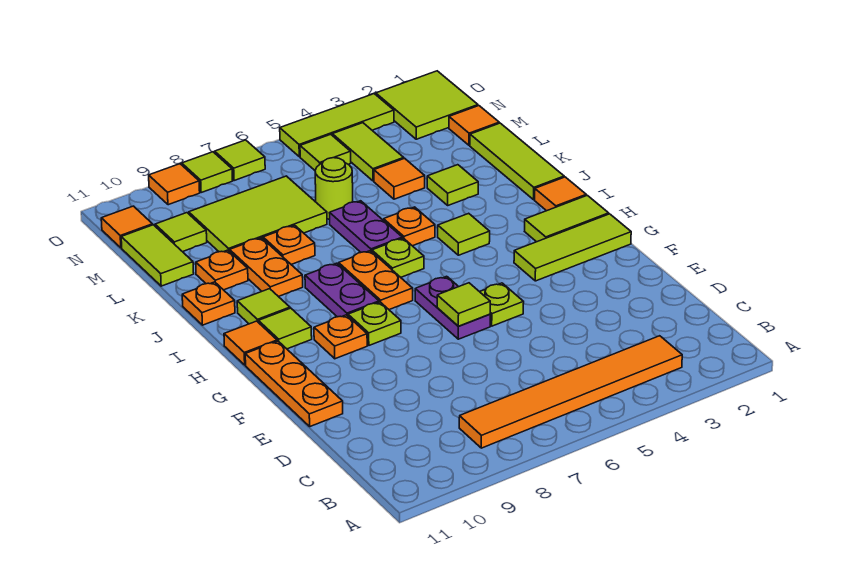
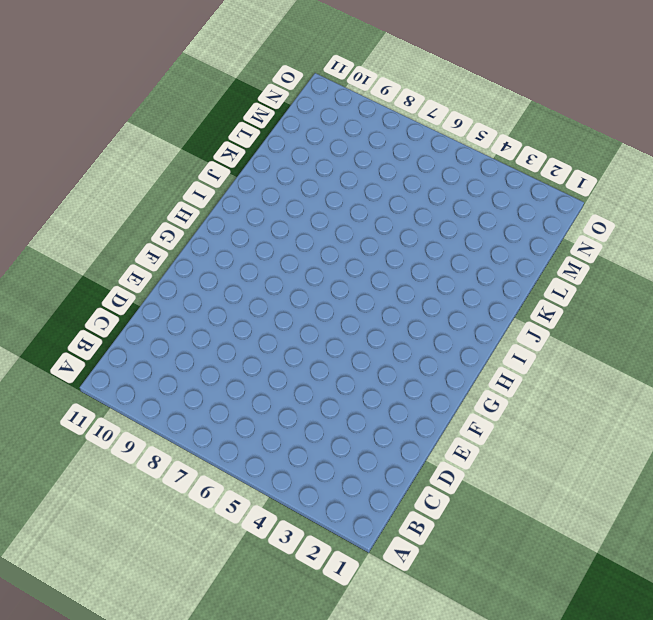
none -> orange 1x6 tile [459,336,682,448]
none -> orange 1x3 plate [245,341,343,426]
none -> lime 1x1 plate [480,283,524,326]
none -> purple 1x2 plate [415,276,490,339]

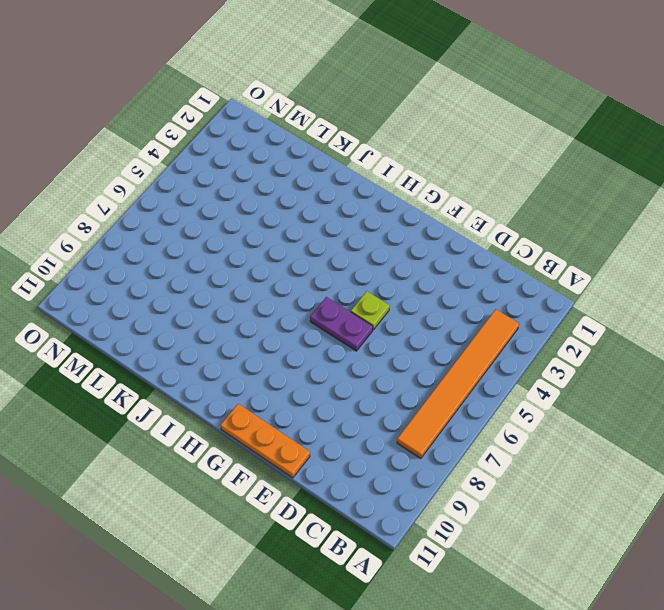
none -> lime 1x3 tile [514,214,631,281]
none -> lime 1x1 plate [348,302,401,345]
none -> orange 1x1 plate [314,315,367,359]
none -> lime 1x2 tile [525,195,609,242]

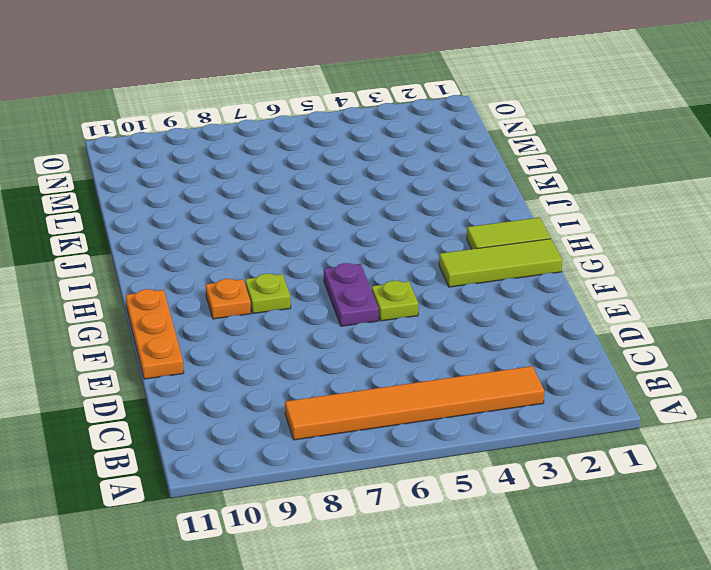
none -> orange 1x2 plate [339,251,413,310]
none -> purple 1x2 plate [305,263,379,317]
none -> lime 1x1 tile [258,308,312,349]
none -> orange 1x1 tile [224,321,277,365]

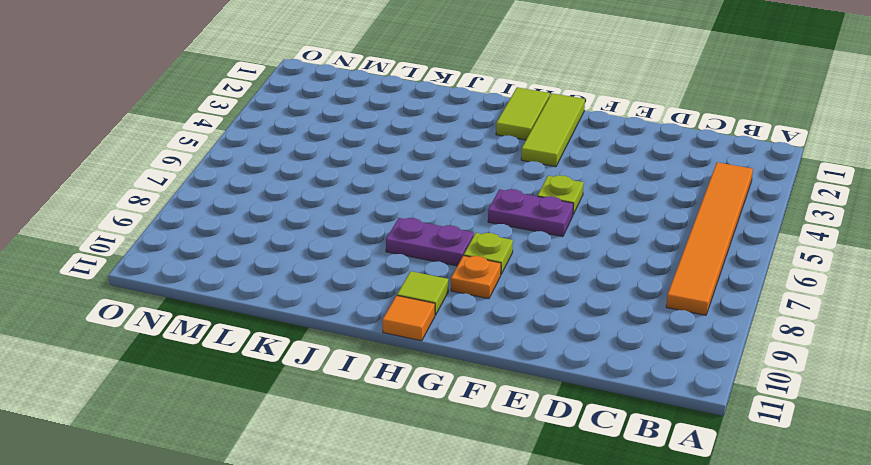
none -> orange 1x3 plate [245,341,343,426]
none -> orange 1x2 plate [339,251,413,310]
none -> orange 1x1 tile [535,177,586,211]
none -> lime 1x1 tile [438,213,490,255]

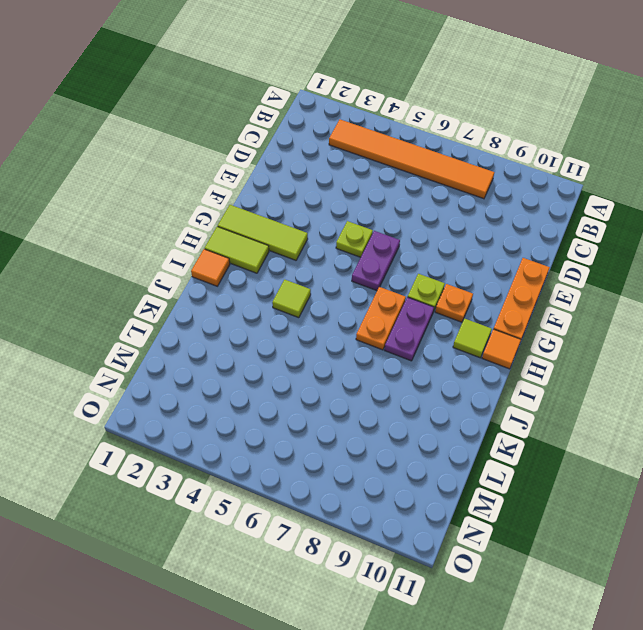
none -> lime 1x1 plate [372,238,424,277]
none -> lime 1x1 tile [237,289,290,324]
none -> lime 1x3 tile [470,123,564,200]
none -> orange 1x1 plate [384,207,435,246]

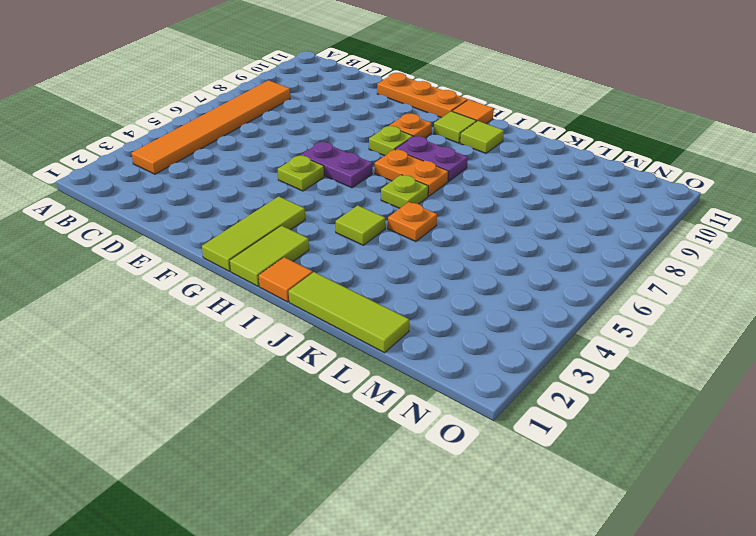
none -> purple 1x2 plate [330,201,402,252]
none -> orange 1x2 plate [230,238,303,297]
none -> orange 1x1 plate [182,282,235,325]
none -> lime 1x1 tile [427,165,478,205]

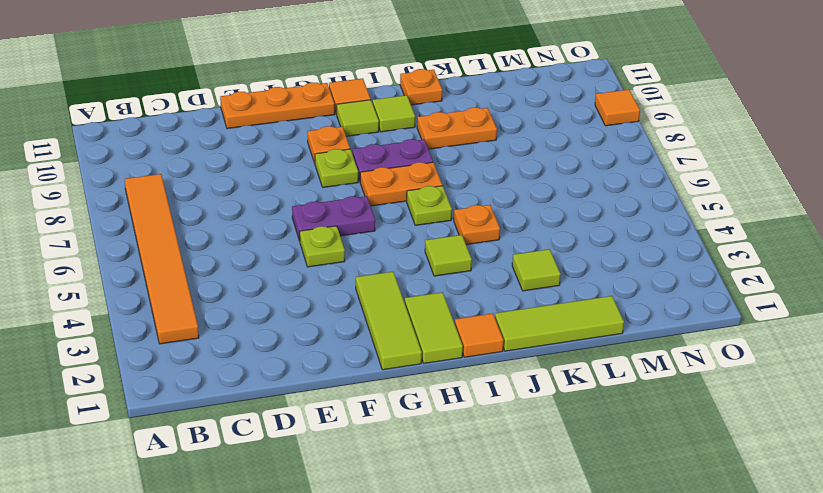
none -> purple 1x2 plate [330,201,402,252]
none -> orange 1x1 plate [263,225,315,264]
none -> orange 1x1 plate [196,250,248,290]
none -> orange 1x1 tile [374,158,425,199]

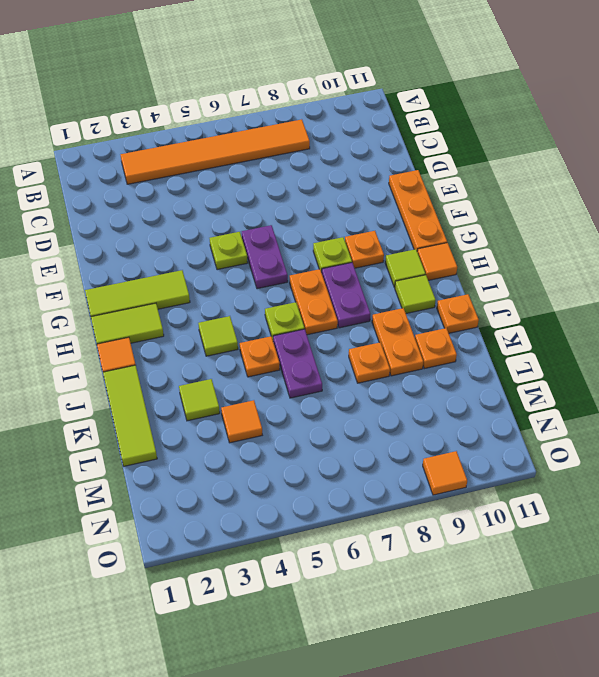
none -> lime 1x1 round brick [315,158,353,219]
none -> lime 2x3 tile [189,176,327,252]
none -> lime 1x2 tile [121,225,194,286]
none -> orange 1x1 tile [449,106,499,145]

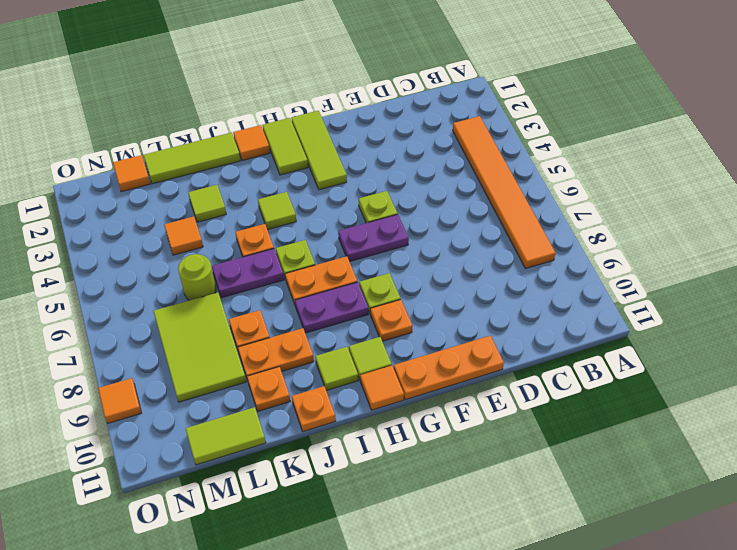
none -> lime 1x2 tile [332,123,404,181]
none -> lime 1x1 tile [155,213,207,252]
none -> lime 2x2 tile [376,71,478,139]
none -> lime 1x1 tile [300,134,351,170]

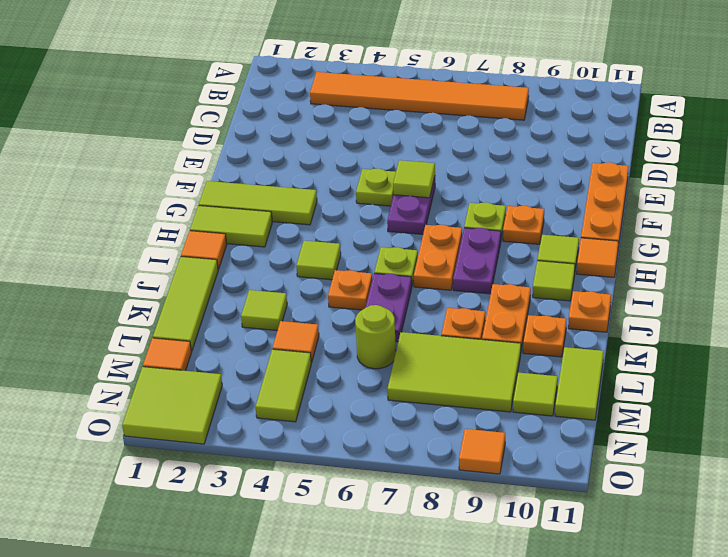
none -> lime 1x1 tile [300,134,351,170]
none -> orange 1x1 tile [101,206,153,248]
none -> lime 1x3 tile [280,94,394,157]
none -> lime 1x1 tile [215,140,265,181]

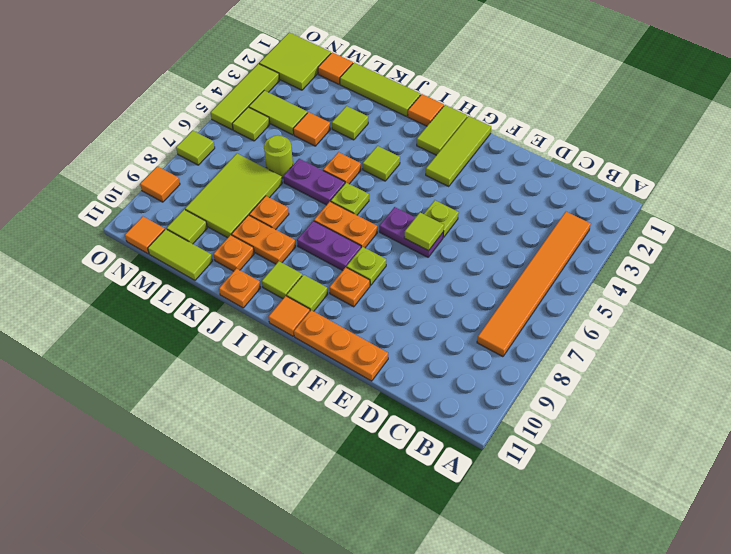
none -> lime 1x1 tile [182,152,233,193]

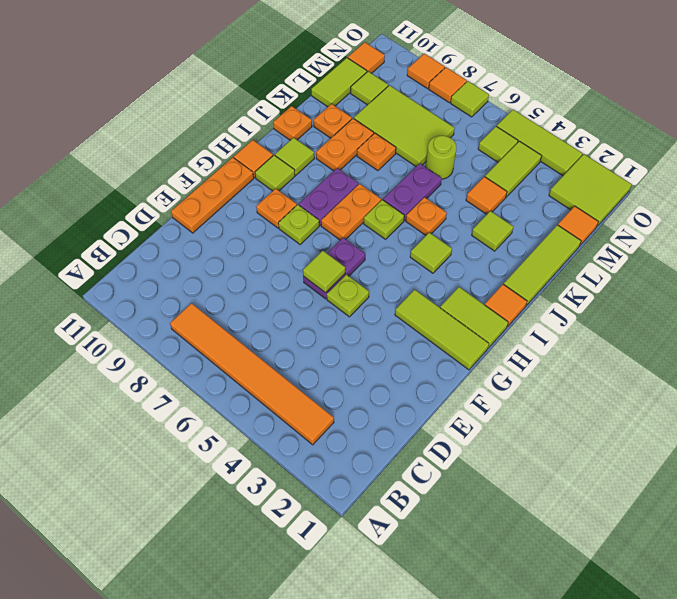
orange 1x1 tile [429,67,467,103] -> lime 1x1 tile [182,152,233,193]

